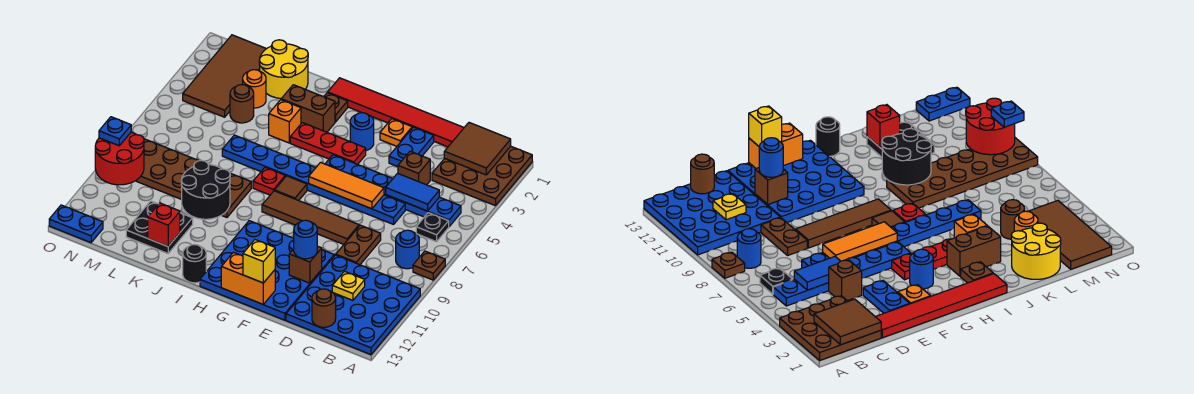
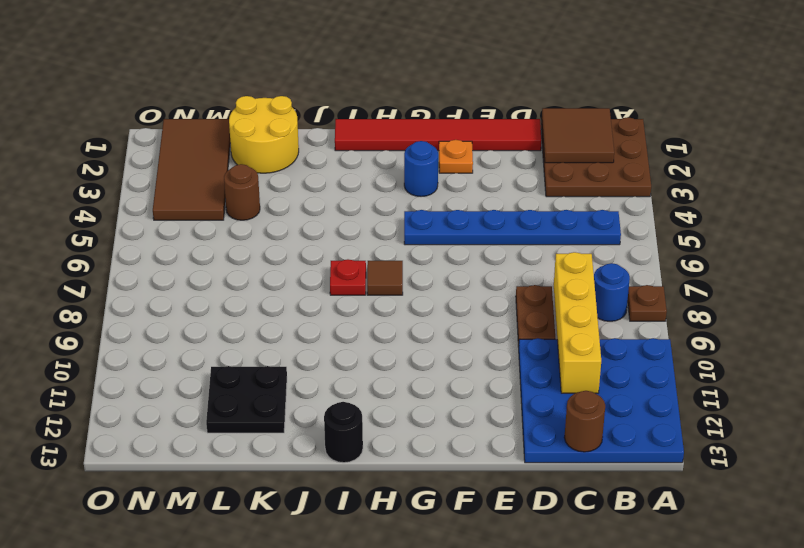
yellow 1x4 brick [554,252,601,393] -> yellow 1x1 plate [332,271,365,300]
none -> black 1x1 plate [416,213,449,242]
none -> brown 1x1 brick [398,151,430,185]
none -> blue 1x8 plate [222,135,405,224]
none -> blue 1x2 plate [389,127,434,167]

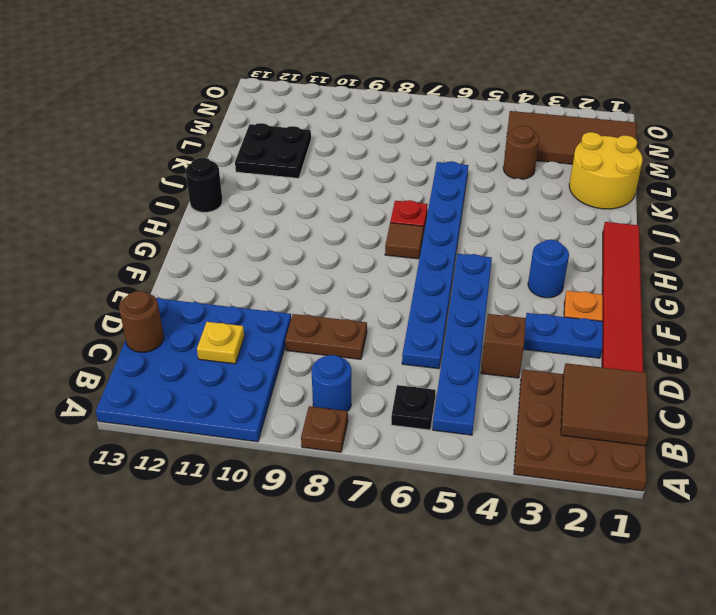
none -> brown 1x4 tile [262,191,359,244]
none -> blue 4x4 plate [200,221,334,320]
none -> red 1x3 plate [290,123,366,164]
none -> brown 1x1 plate [324,93,348,122]

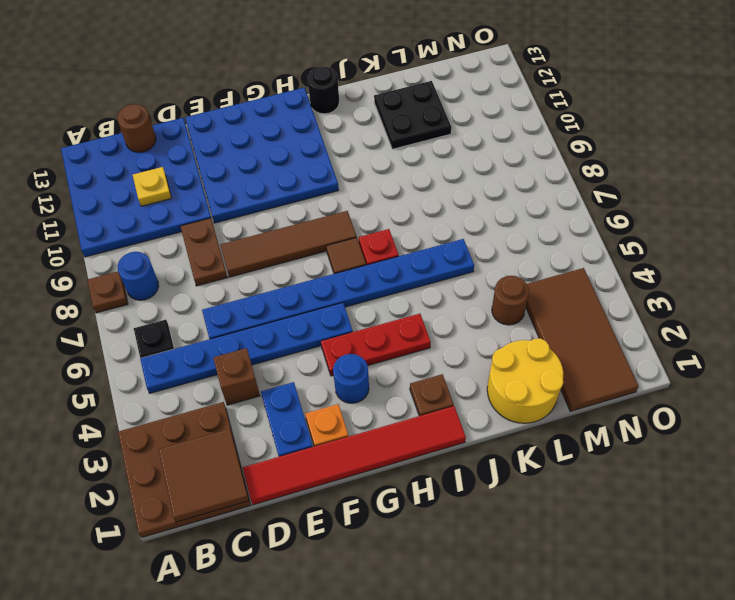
none -> brown 1x2 brick [281,85,335,132]
none -> orange 1x1 brick [269,100,301,143]
none -> brown 2x6 plate [136,139,251,217]
none -> orange 1x1 round brick [243,70,266,108]

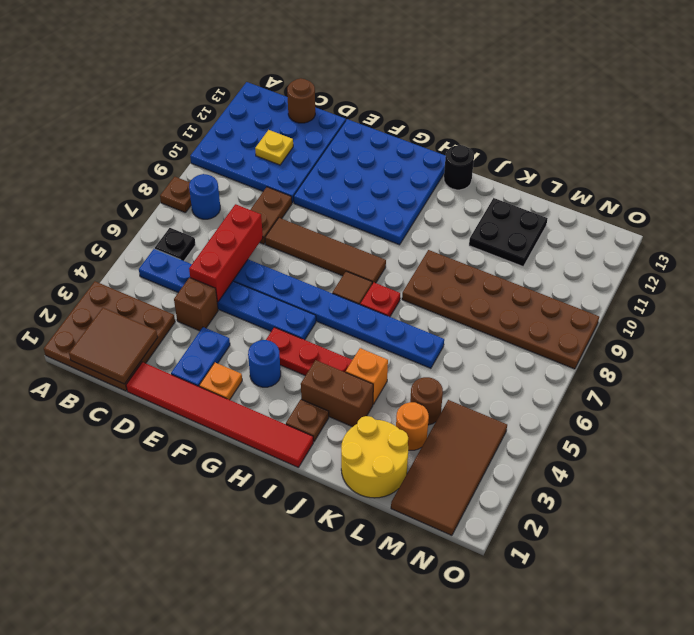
red 1x3 brick [189,204,263,302] -> blue 1x2 tile [386,173,439,211]
none -> blue 1x2 plate [49,205,103,243]
none -> orange 1x3 tile [309,162,384,209]
none -> brown 1x1 brick [289,246,322,283]
none -> orange 1x2 brick [221,252,275,305]

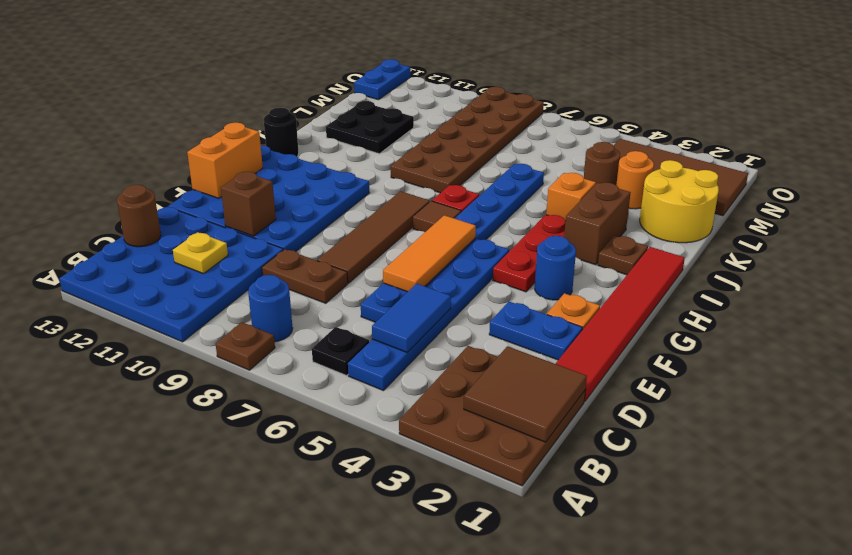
none -> brown 1x1 brick [398,151,430,185]
none -> black 2x2 round brick [181,160,230,219]
none -> red 1x1 brick [148,203,180,246]
none -> red 2x2 round brick [95,132,144,185]

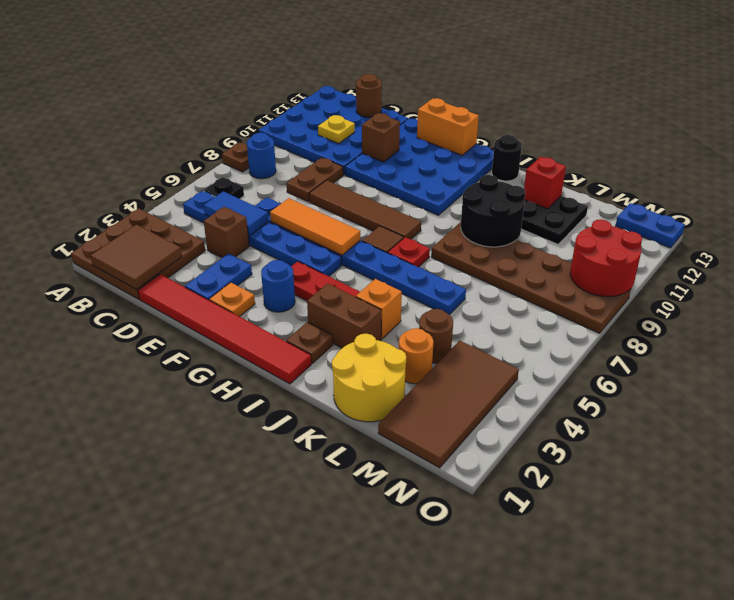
none -> blue 1x1 round brick [294,220,317,259]
none -> yellow 1x1 brick [243,240,275,283]
none -> blue 1x1 plate [99,117,131,146]

